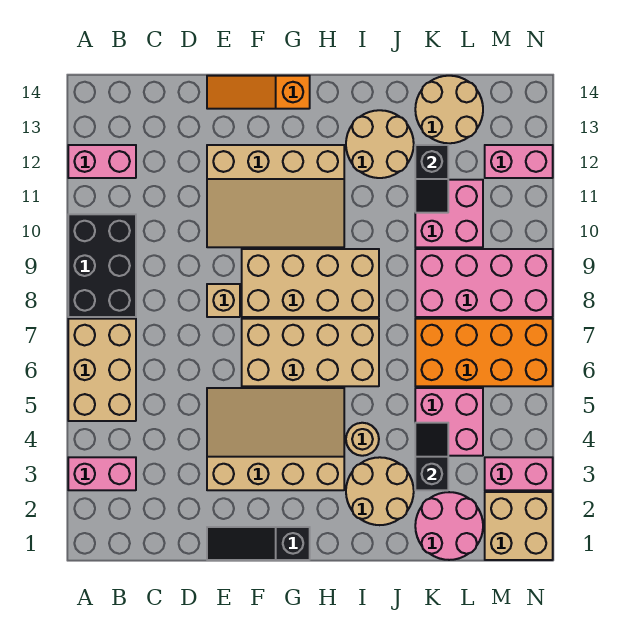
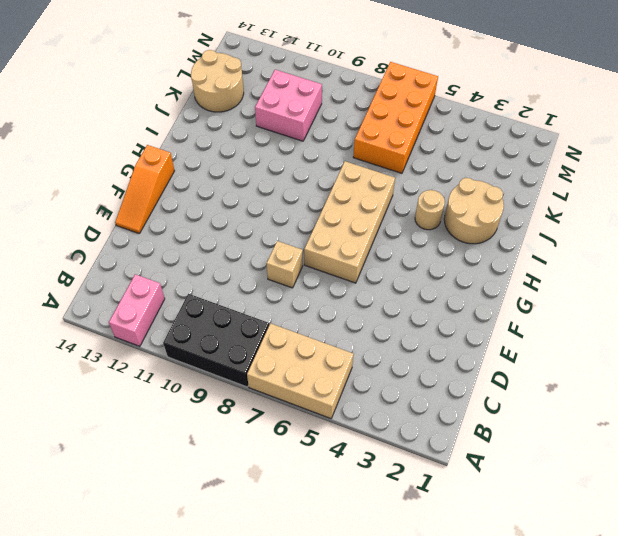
none -> pink 1x2 brick [68,457,136,490]
none -> black 1x3 slope [207,527,310,560]
none -> tan 3x4 slope [207,388,344,490]

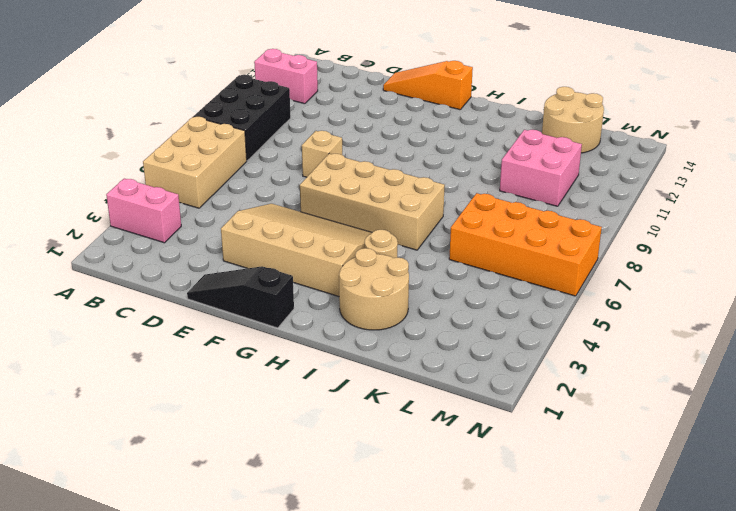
none -> tan 3x4 slope [207,145,344,247]
none -> tan 2x4 brick [242,249,379,317]
none -> tan 2x2 round brick [346,110,414,178]

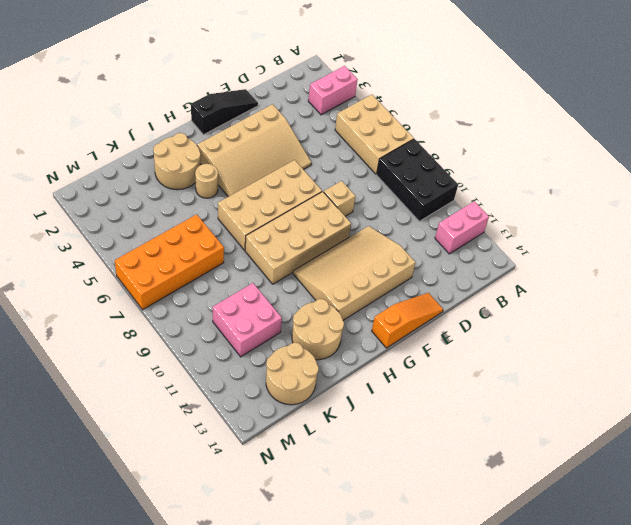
none -> pink 2x2 round brick [415,492,483,560]
none -> pink 2x2 brick [415,388,483,456]
none -> pink 2x4 brick [415,249,553,317]

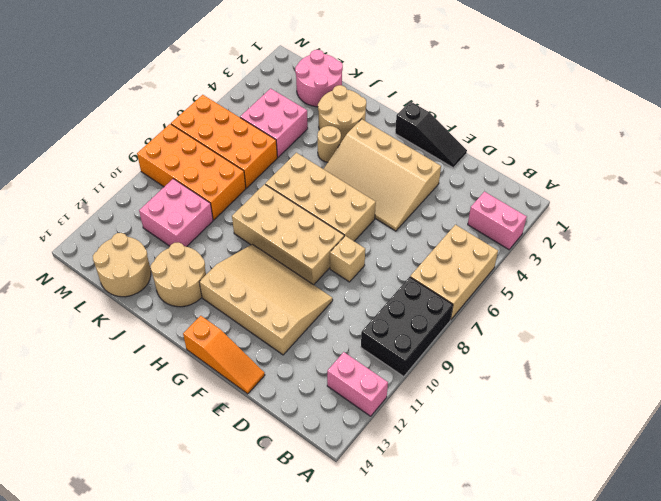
orange 2x4 brick [137,124,246,220] -> pink 2x4 brick [415,249,553,317]
none -> tan 2x2 brick [485,492,553,560]
none -> pink 1x2 brick [485,457,553,490]
none -> pink 1x2 brick [485,145,553,178]

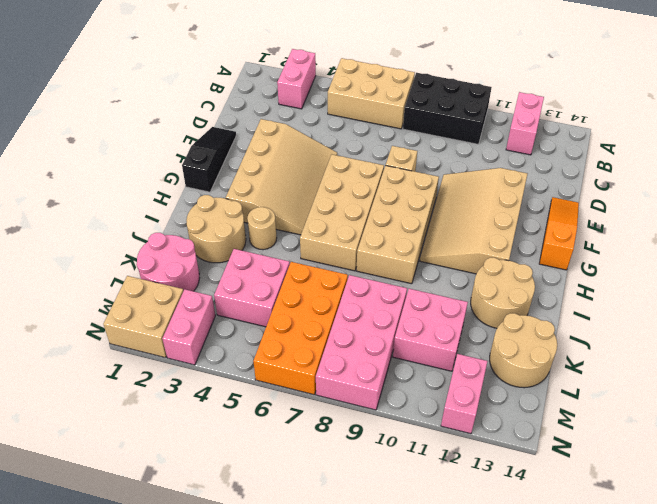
none -> black 1x2 slope [415,423,448,490]
none -> black 1x2 slope [415,145,448,213]

